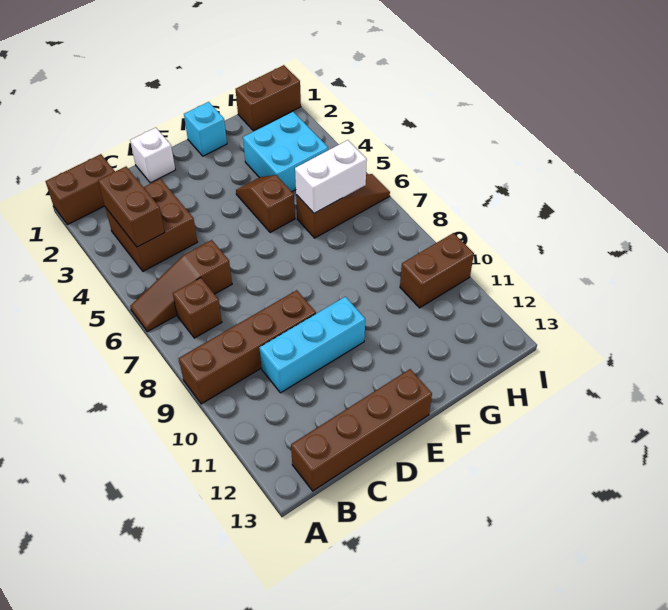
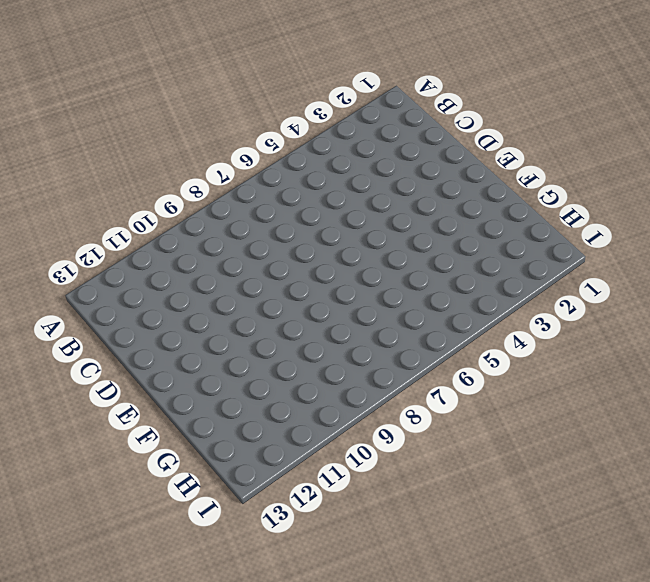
none -> brown 1x2 brick [46,154,115,225]
none -> brown 1x3 slope [130,240,232,332]
none -> brown 1x4 brick [179,290,316,404]

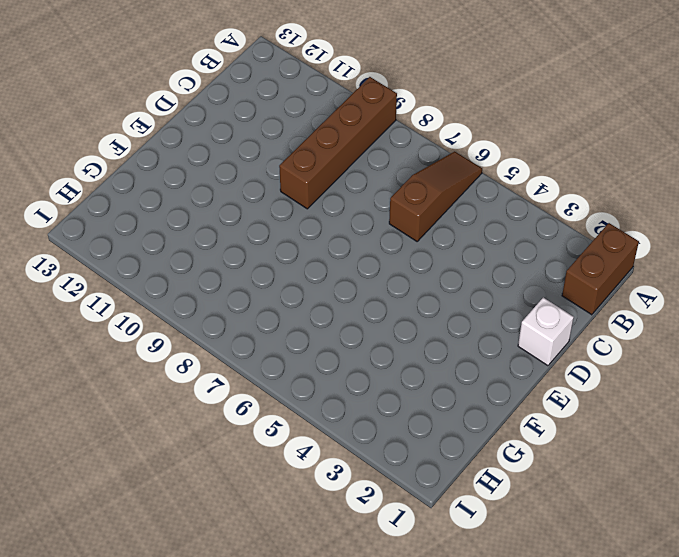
none -> brown 2x2 brick [105,179,197,271]
none -> brown 1x1 brick [173,278,222,338]
none -> brown 1x4 brick [291,369,432,491]

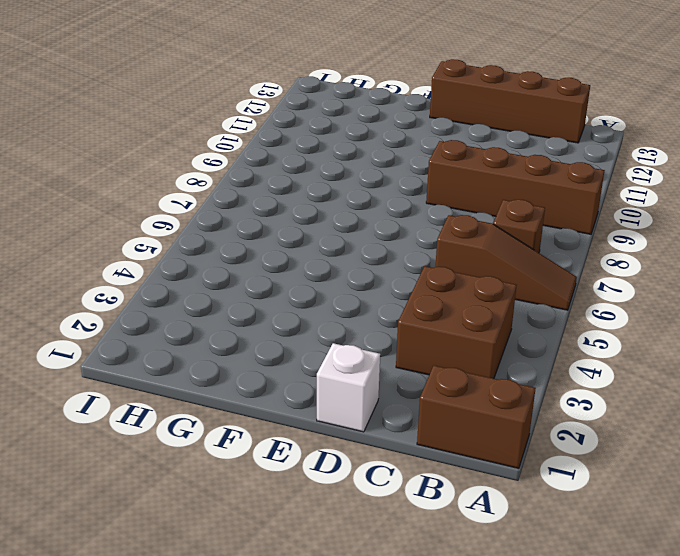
none -> cyan 1x3 brick [259,297,365,393]
none -> cyan 1x1 brick [184,102,227,156]
none -> brown 1x2 slope [236,175,295,233]

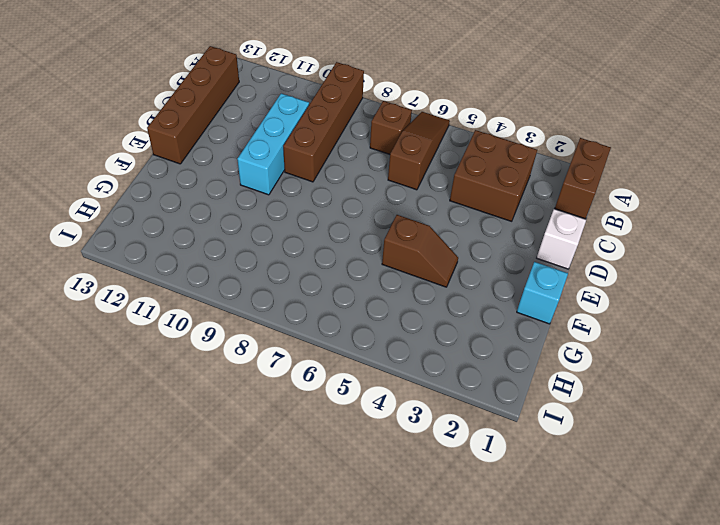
none -> cyan 2x2 brick [243,112,328,191]
none -> brown 1x3 slope [296,174,390,238]
none -> brown 1x2 brick [236,65,301,131]

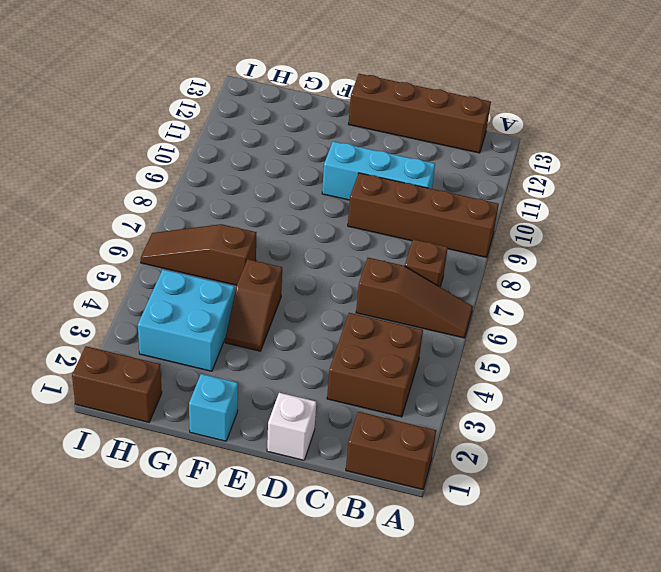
none -> brown 1x2 brick [400,233,474,308]
none -> brown 1x2 brick [98,167,165,247]
none -> white 1x2 brick [295,140,367,213]

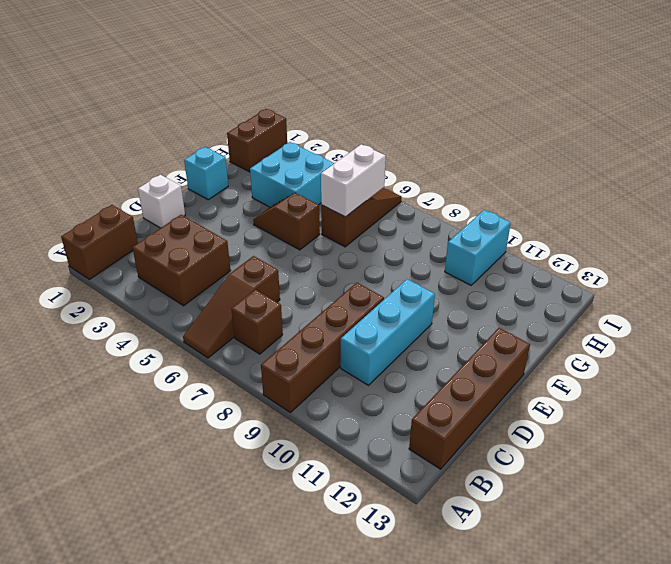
cyan 1x2 brick [445,210,511,285] -> brown 1x2 brick [400,233,474,308]
none -> brown 1x2 brick [98,167,165,247]

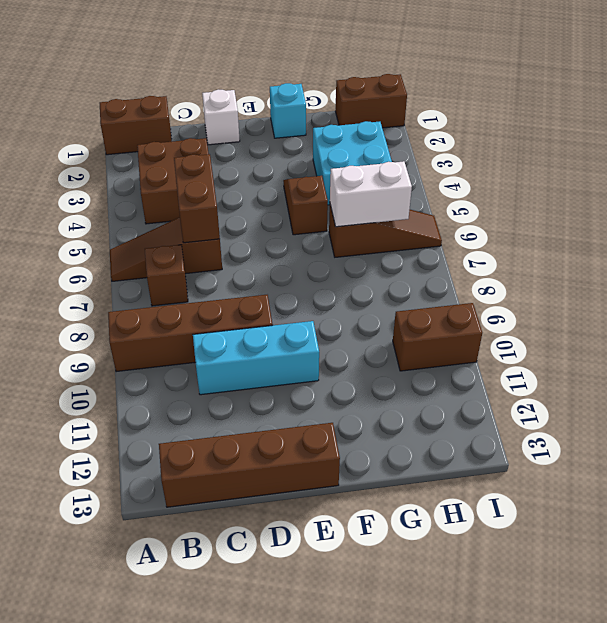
brown 1x2 brick [174,154,220,243] -> brown 1x2 brick moved to [98,167,165,247]

